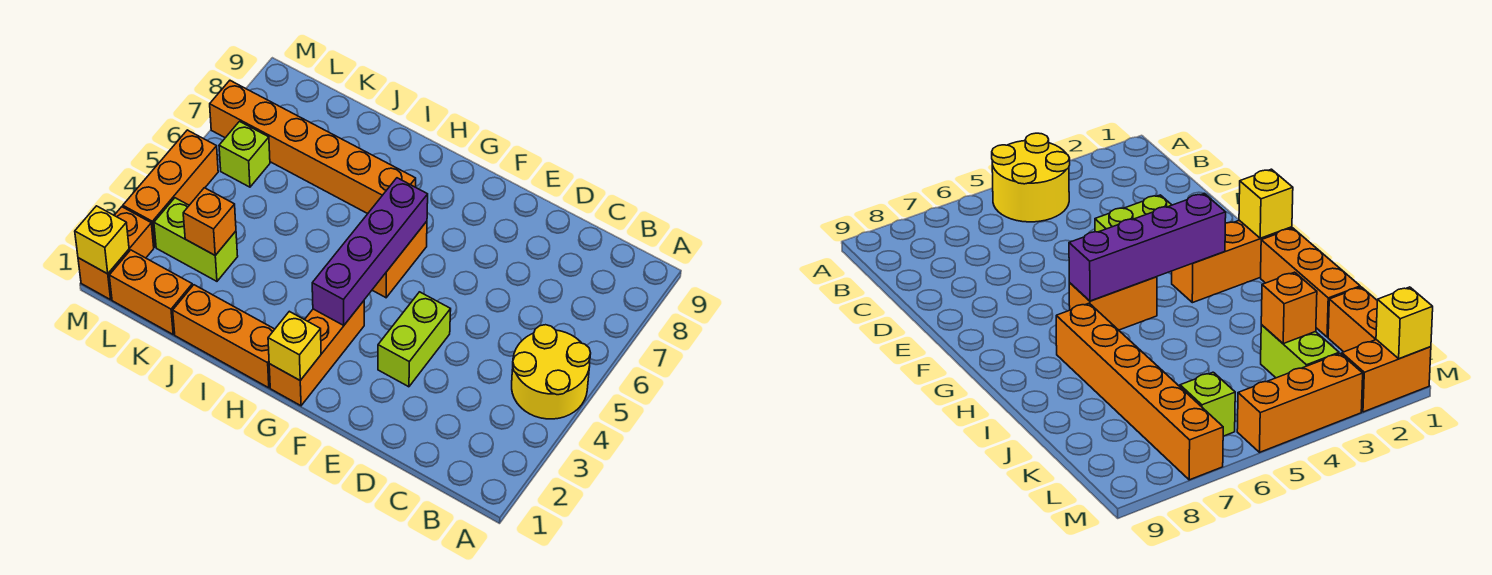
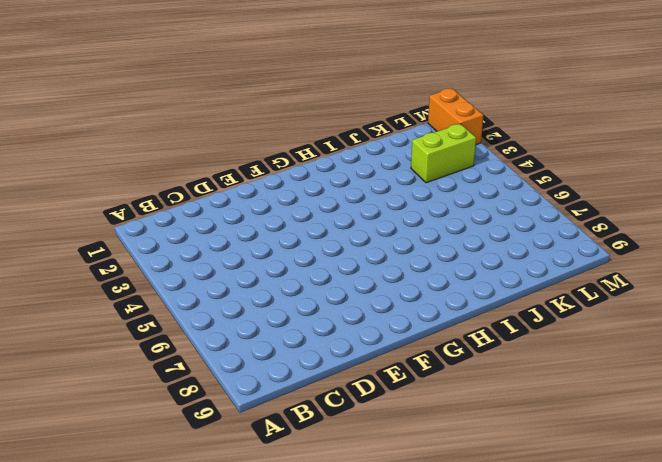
none -> yellow 2x2 round brick [512,325,591,419]
none -> lime 1x2 brick [378,292,451,387]
none -> orange 1x3 brick [269,301,364,406]

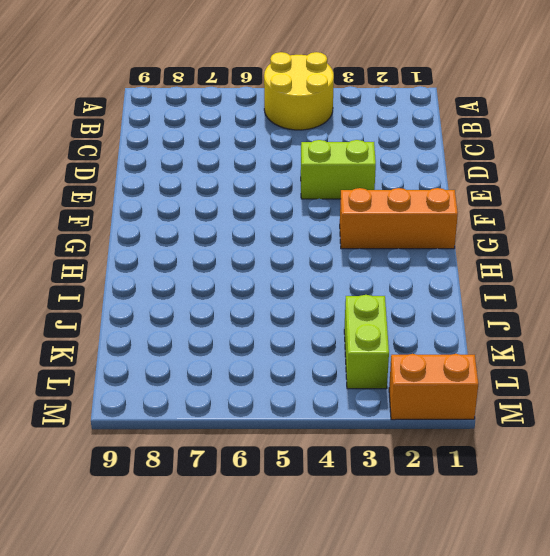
none -> orange 1x2 brick [372,221,427,298]
none -> orange 1x3 brick [173,285,275,388]
none -> orange 1x6 brick [210,81,416,214]

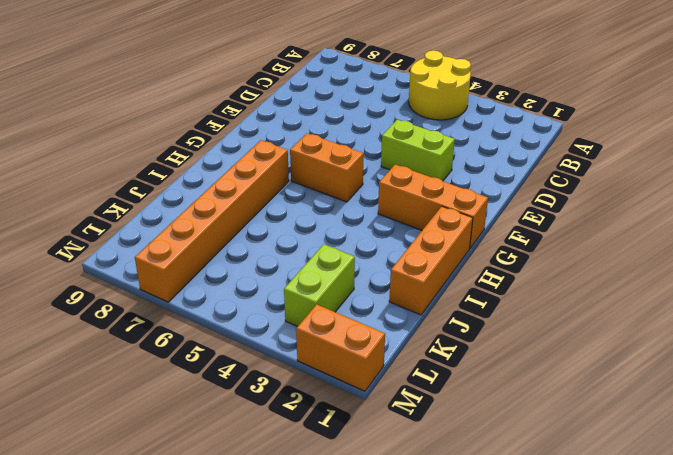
none -> orange 1x2 brick [109,250,192,334]
none -> lime 1x1 brick [219,122,270,187]
none -> orange 1x3 brick [123,130,218,247]

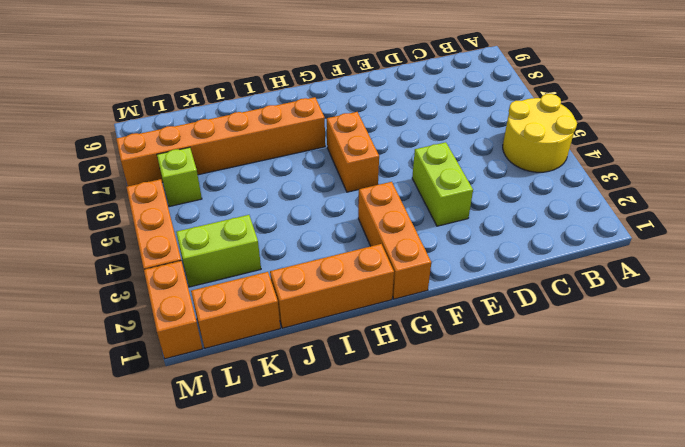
none -> yellow 1x1 brick [268,311,321,380]
none -> purple 1x4 brick [312,178,428,325]
none -> orange 1x1 brick [183,188,236,255]

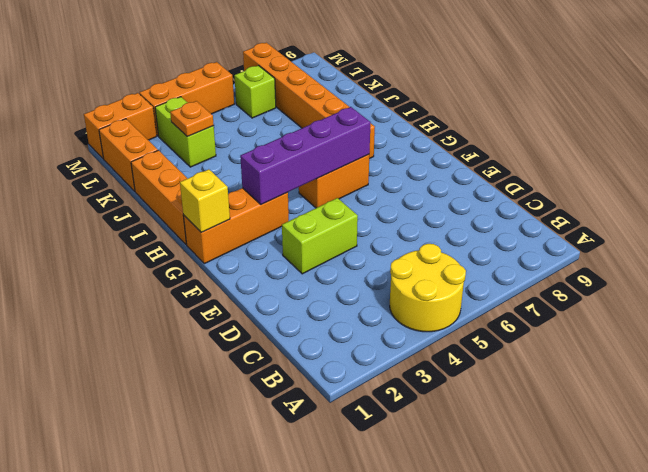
orange 1x1 plate [170,101,214,137] -> orange 1x1 brick [183,188,236,255]
none -> yellow 1x1 brick [75,206,129,274]

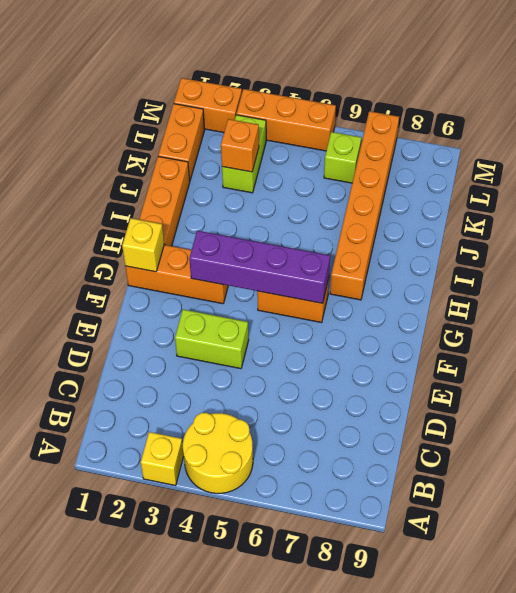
yellow 1x1 brick [141,432,184,486] -> yellow 1x1 brick moved to [75,206,129,274]

